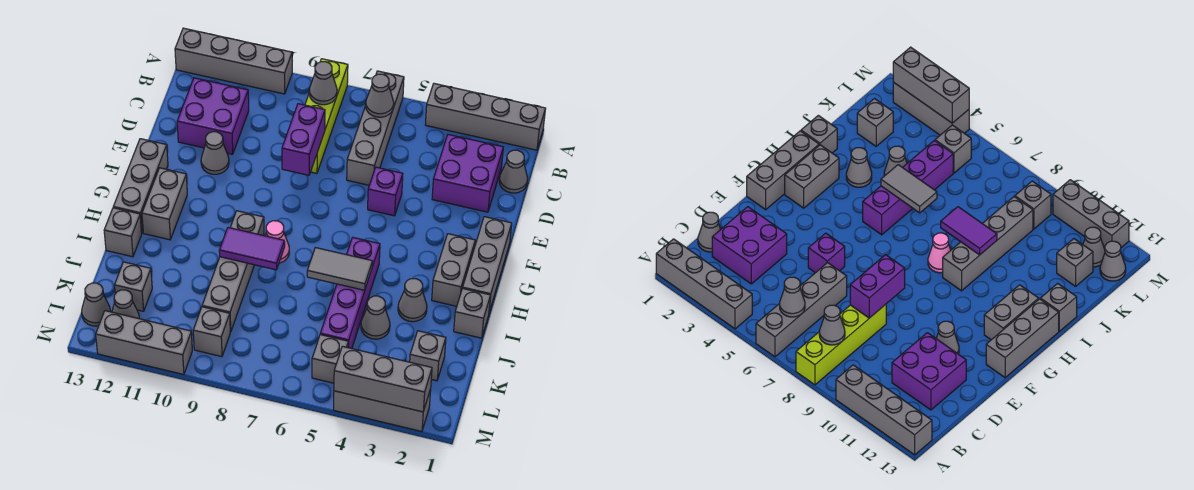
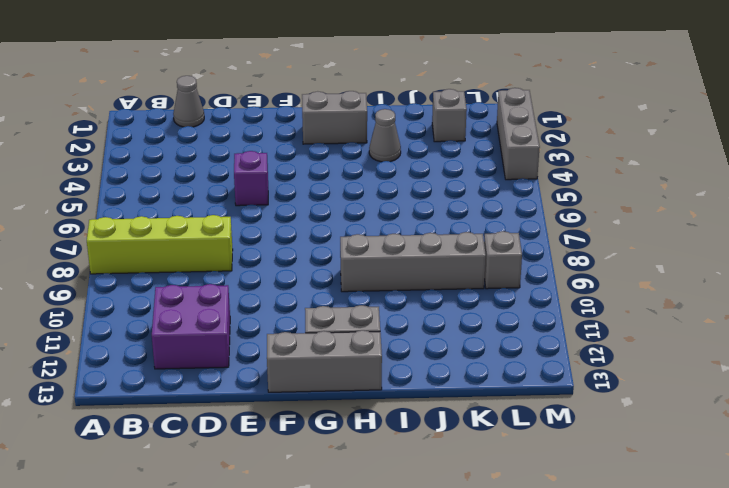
none -> grey 1x4 brick [425,84,546,150]
none -> grey 1x4 brick [347,71,404,185]
none -> grey 1x4 brick [175,28,292,94]
none -> purple 2x2 brick [432,135,503,212]

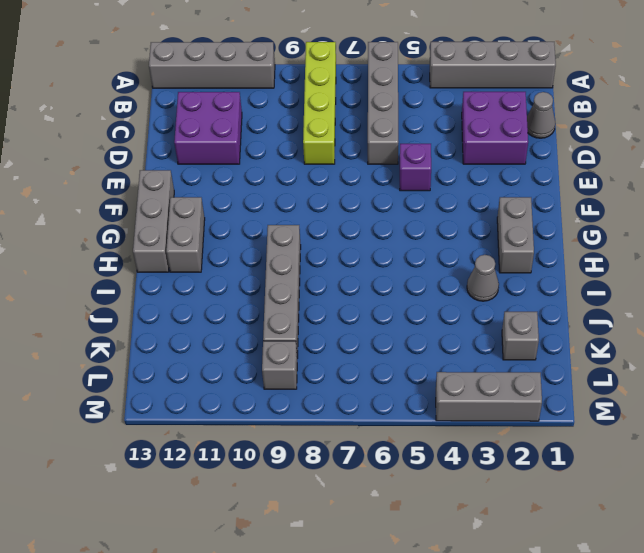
none -> grey 1x1 cone [201,132,229,174]
none -> grey 1x3 brick [463,217,512,312]
none -> purple 1x4 brick [320,237,380,349]
none -> pink 1x1 cone [265,221,289,263]

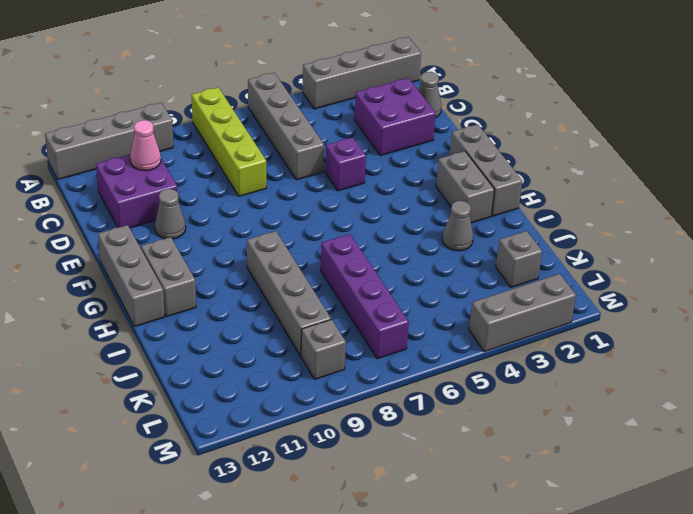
pink 1x1 cone [130,120,161,171] -> pink 1x1 cone moved to [265,221,289,263]
purple 1x4 brick [321,234,409,359] -> purple 1x4 brick moved to [320,237,380,349]
none -> grey 1x1 brick [454,288,491,338]
none -> grey 1x1 brick [104,208,142,257]
none -> grey 1x1 cone [361,296,390,339]
none -> grey 1x1 brick [114,262,152,311]

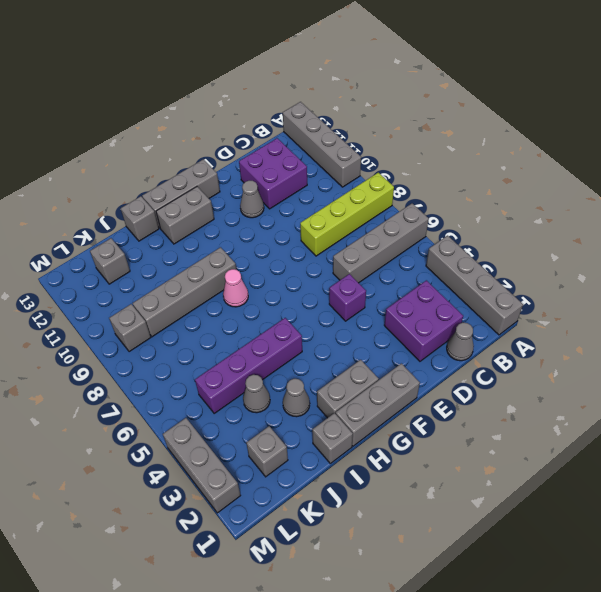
none -> grey 1x1 brick [312,335,348,383]
none -> grey 1x1 cone [112,290,139,319]
none -> grey 1x1 cone [82,283,111,326]
none -> grey 1x3 brick [96,311,192,375]

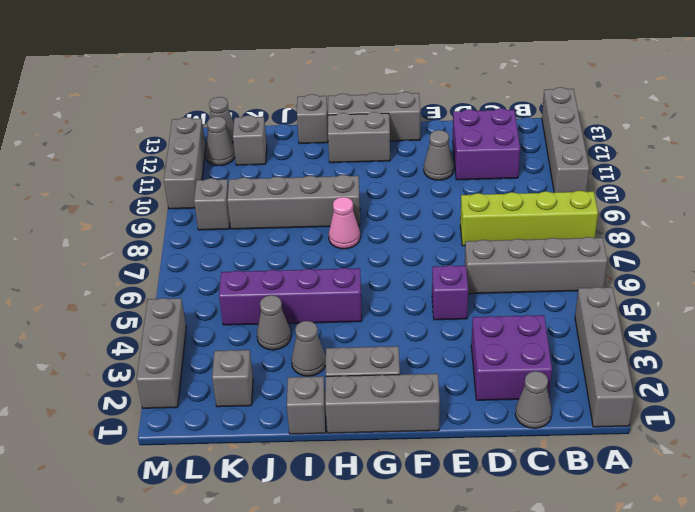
none -> grey 1x1 brick [312,335,348,383]
none -> grey 1x1 cone [366,74,394,117]
none -> grey 1x1 cone [309,62,337,105]
none -> purple 1x2 brick [282,104,325,175]

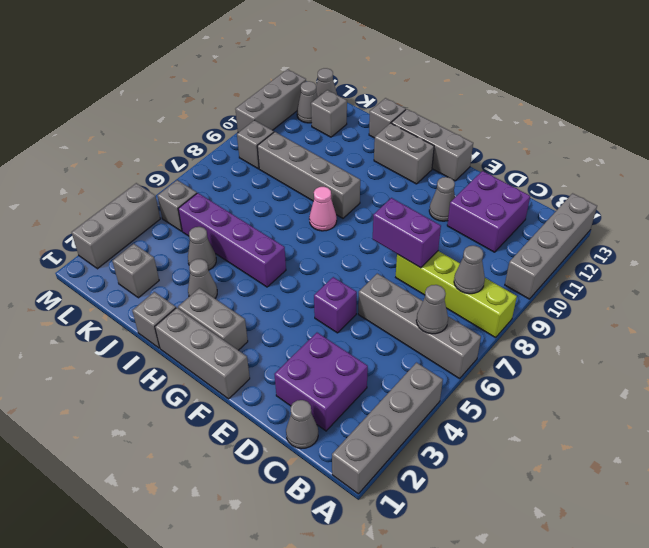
none -> grey 1x2 tile [307,248,372,290]
none -> purple 1x2 tile [219,227,285,270]
none -> grey 1x3 brick [334,346,432,412]

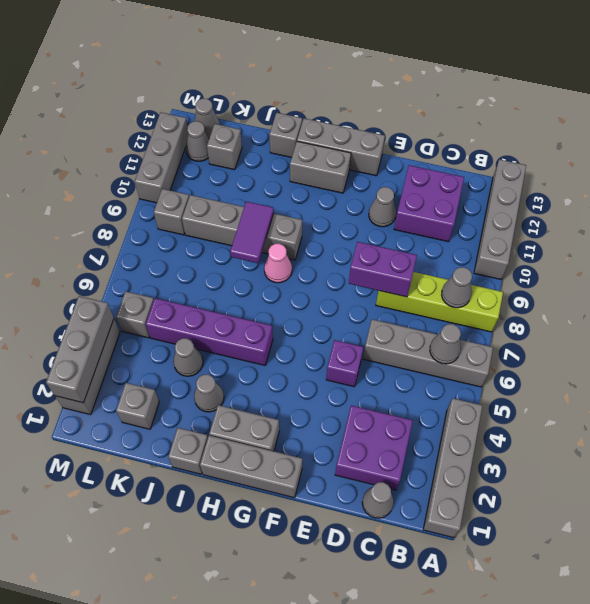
none -> grey 1x2 tile [307,248,372,290]

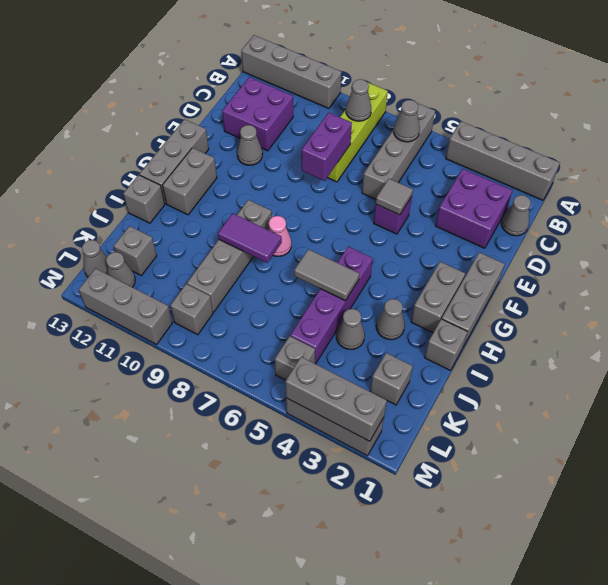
grey 1x1 tile [376,179,413,215] -> none

